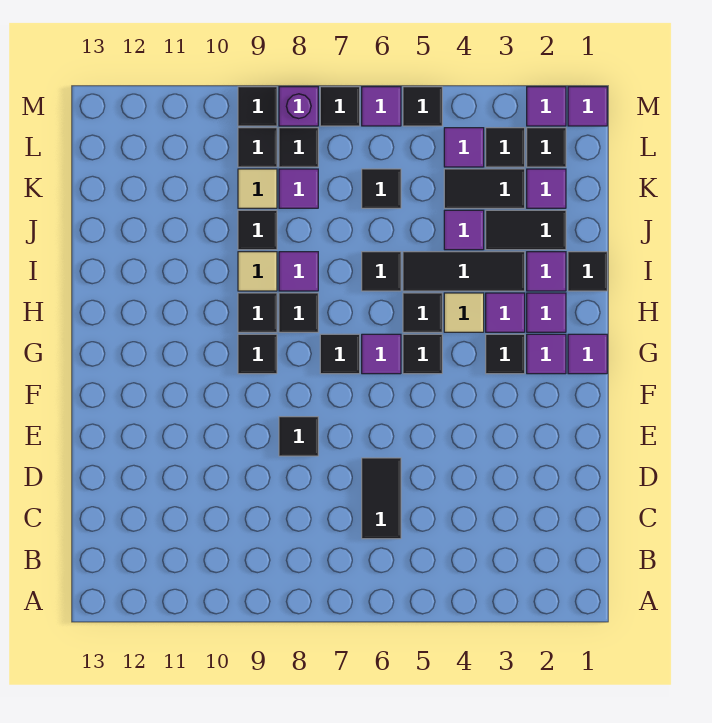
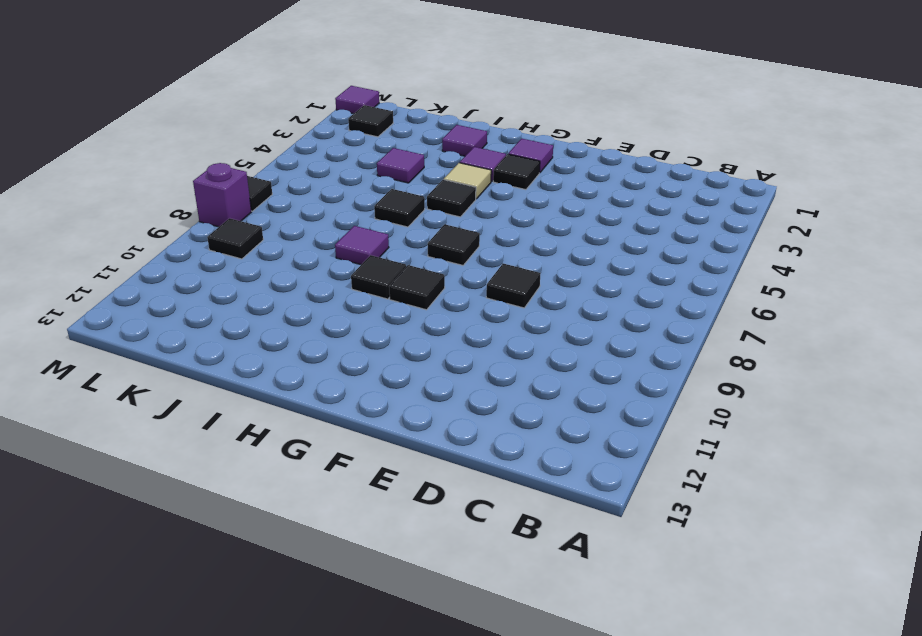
none -> black 1x2 tile [362,458,401,539]
none -> purple 1x1 tile [568,334,607,374]
none -> black 1x1 tile [403,334,442,374]
none -> purple 1x1 tile [362,334,401,374]

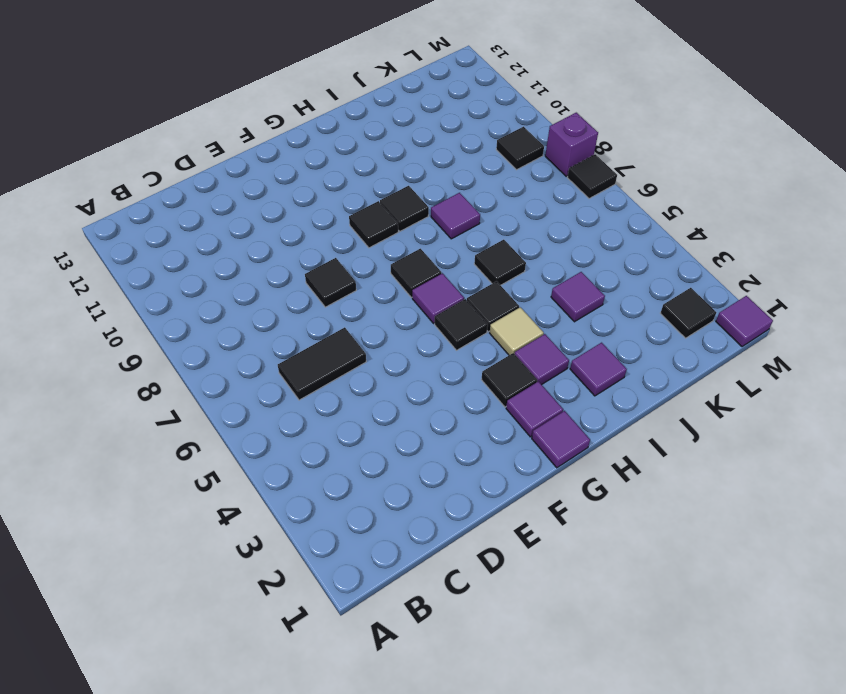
none -> purple 1x1 tile [527,293,566,332]
none -> black 1x1 tile [279,293,318,332]
none -> black 1x1 tile [568,252,607,291]
none -> black 1x3 tile [403,252,525,291]

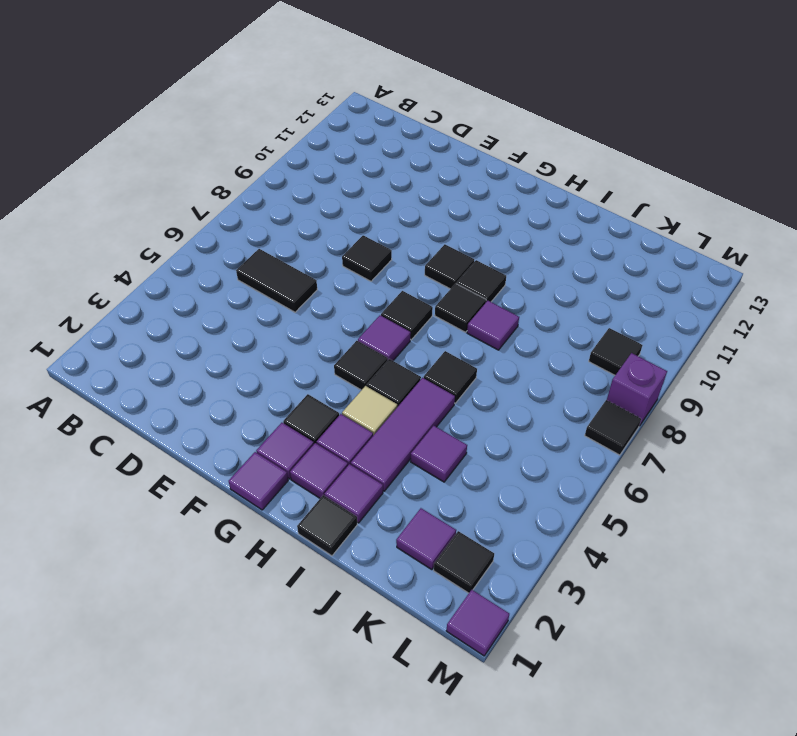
purple 1x3 tile [351,378,455,491] -> black 1x3 tile [403,252,525,291]
none -> tan 1x1 tile [238,252,277,291]
none -> black 1x2 tile [486,210,566,250]
none -> black 1x1 tile [238,210,277,250]
none -> black 1x2 tile [444,169,525,208]

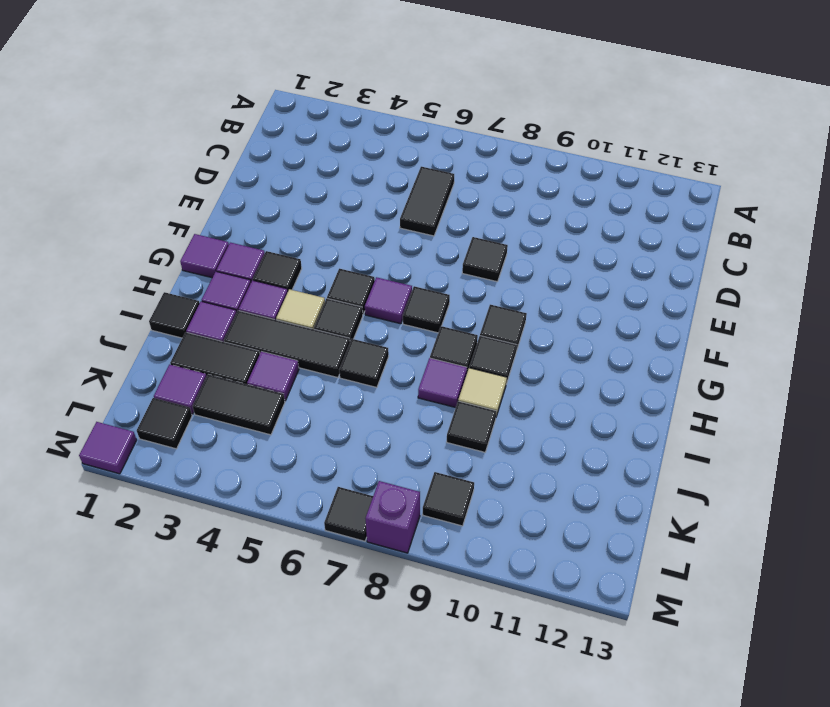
none -> black 1x1 tile [362,169,401,208]
none -> purple 1x1 tile [279,169,318,208]
none -> tan 1x1 tile [238,169,277,208]
none -> black 1x1 tile [486,128,525,167]

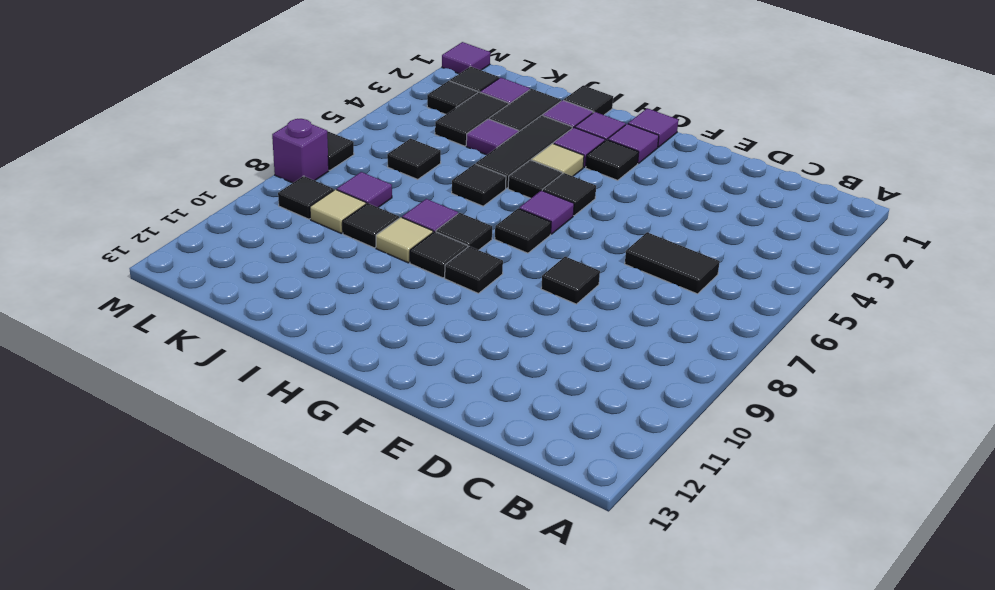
none -> purple 1x1 tile [444,128,484,167]
none -> black 1x1 tile [279,128,318,167]
none -> purple 1x1 tile [527,87,566,126]
none -> black 1x1 tile [403,87,442,126]

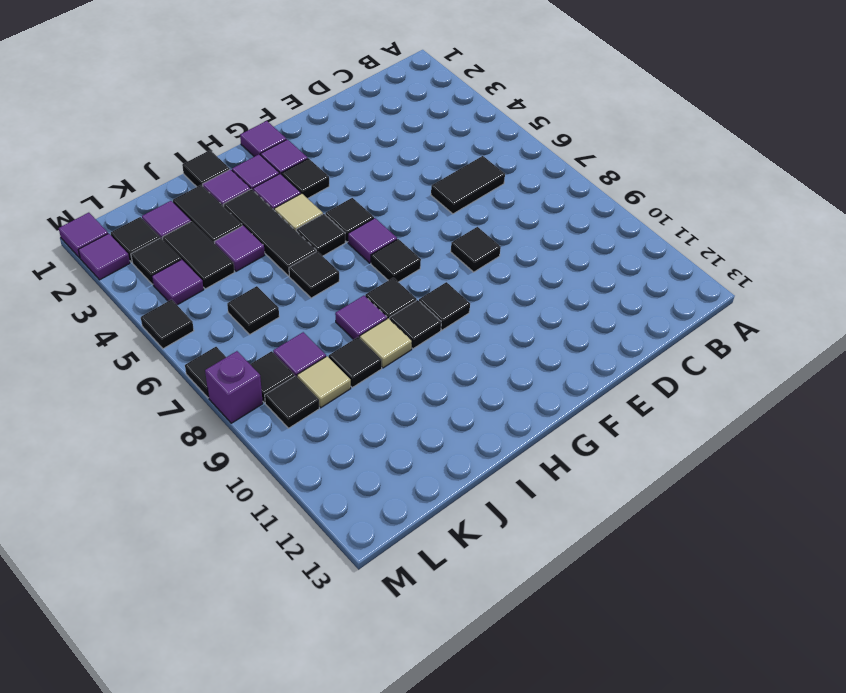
none -> purple 1x1 tile [362,87,401,126]
none -> black 1x1 tile [238,87,277,126]

